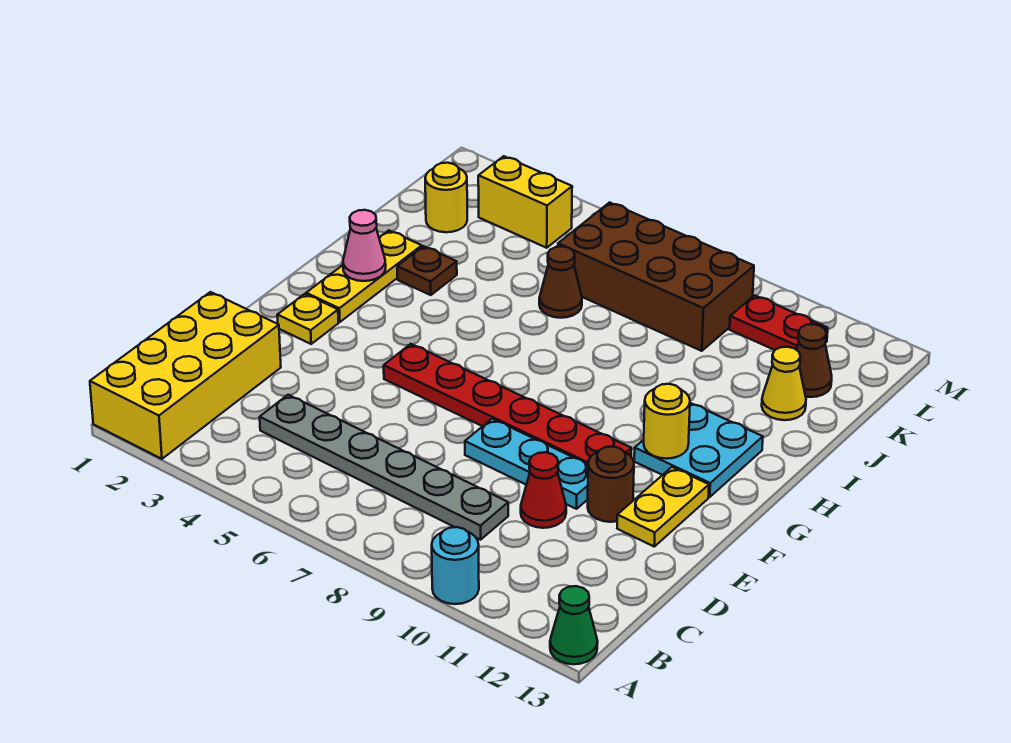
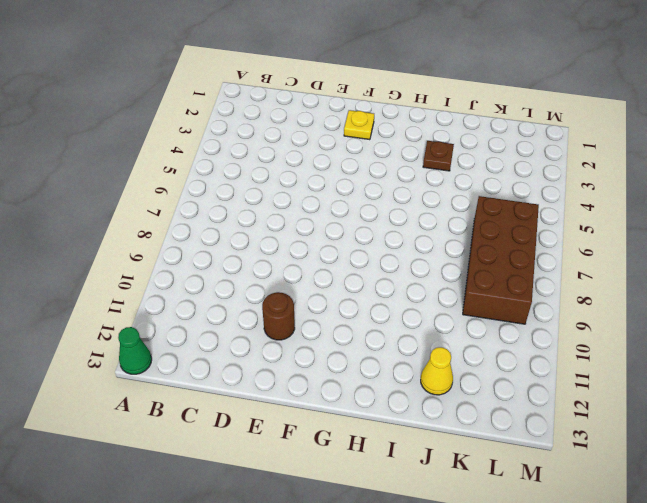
none -> yellow 2x4 brick [90,292,281,459]
none -> cyan 1x1 round brick [432,527,479,604]
none -> grey 1x6 plate [260,395,508,540]

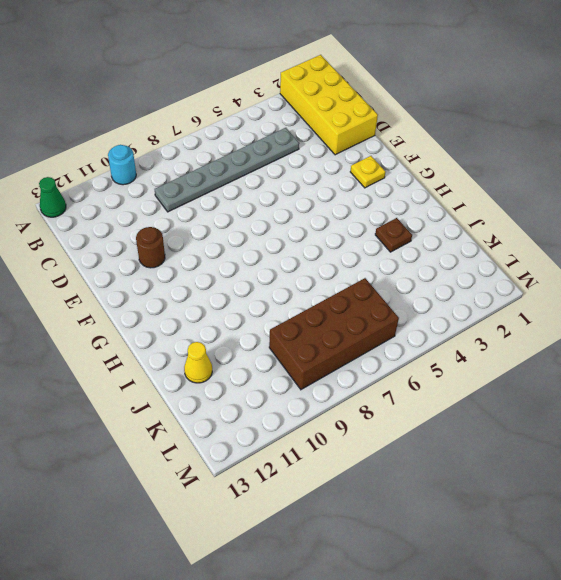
none -> red 1x1 cone [521,452,566,528]
none -> cyan 1x3 plate [465,419,588,509]
none -> yellow 1x2 plate [617,467,709,546]

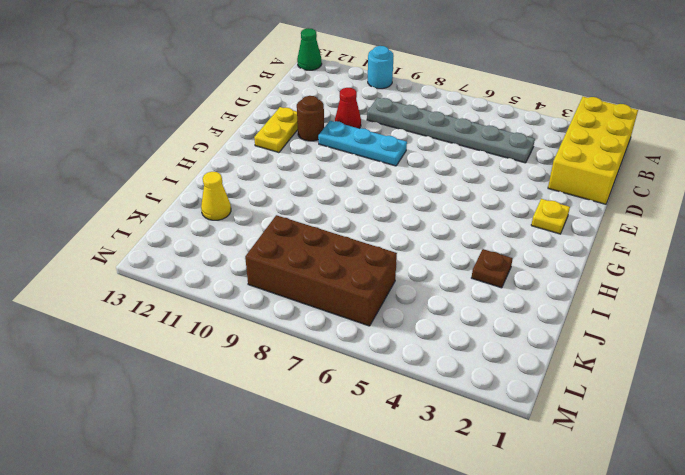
none -> red 1x6 plate [384,344,631,464]
none -> yellow 1x3 plate [306,230,422,322]
none -> cyan 2x2 plate [634,403,763,497]

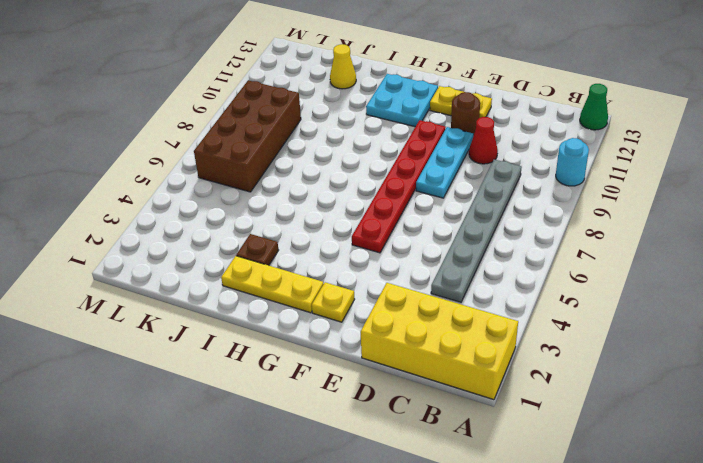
none -> brown 1x1 cone [539,246,582,318]
none -> yellow 1x1 round brick [425,163,467,232]
none -> brown 1x1 cone [796,324,832,397]

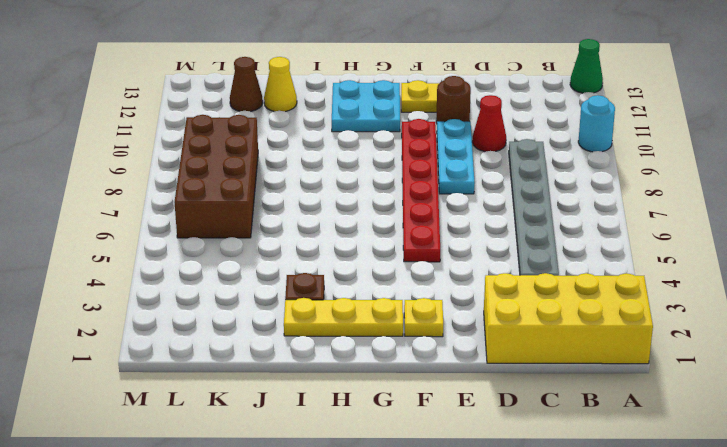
none -> brown 1x1 cone [539,246,582,318]
none -> yellow 1x1 round brick [425,163,467,232]
none -> yellow 1x2 brick [478,156,572,248]

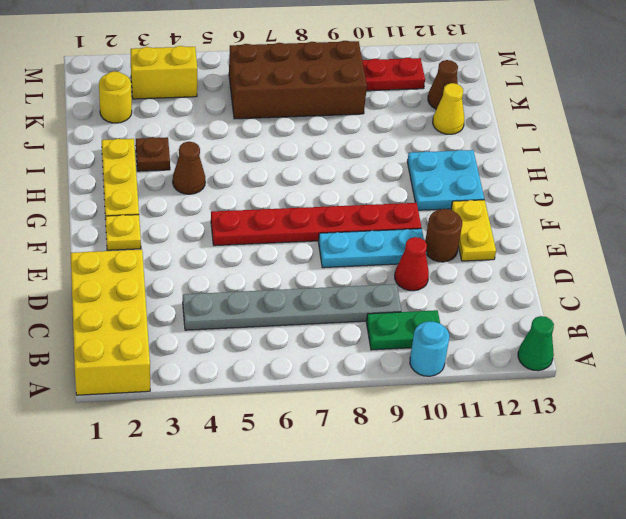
green 1x2 plate [366,310,440,350] -> none
brown 1x1 cone [173,142,205,194] -> brown 1x1 cone moved to [539,246,582,318]
none -> yellow 1x1 round brick [644,384,690,459]
none -> pink 1x1 cone [343,210,386,281]

